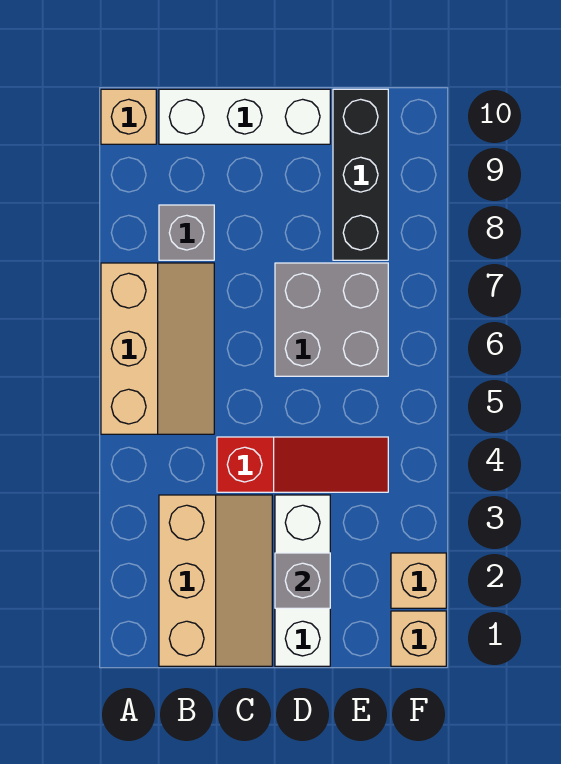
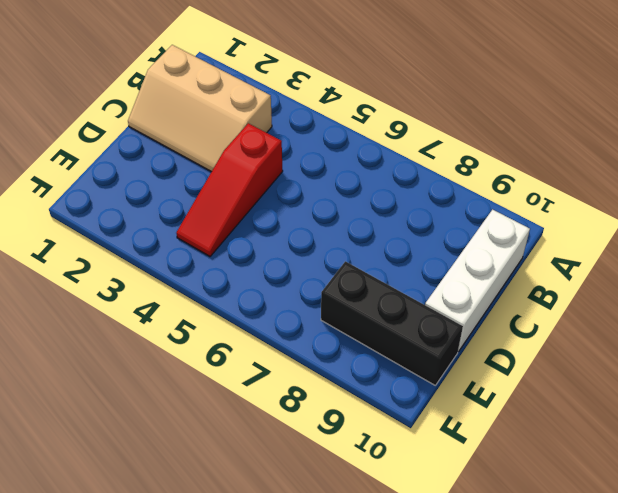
none -> tan 2x3 slope [101,263,214,434]
none -> tan 1x1 brick [101,89,156,144]
none -> grey 1x1 brick [159,205,214,260]

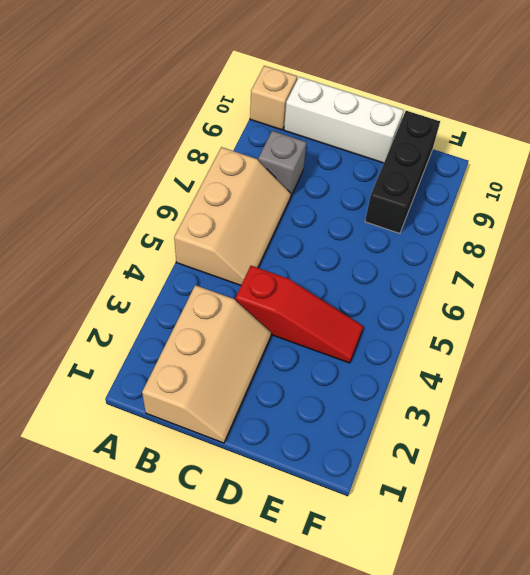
none -> white 1x3 brick [275,495,330,666]
none -> grey 2x2 brick [275,263,388,376]
none -> tan 1x1 brick [391,611,446,666]

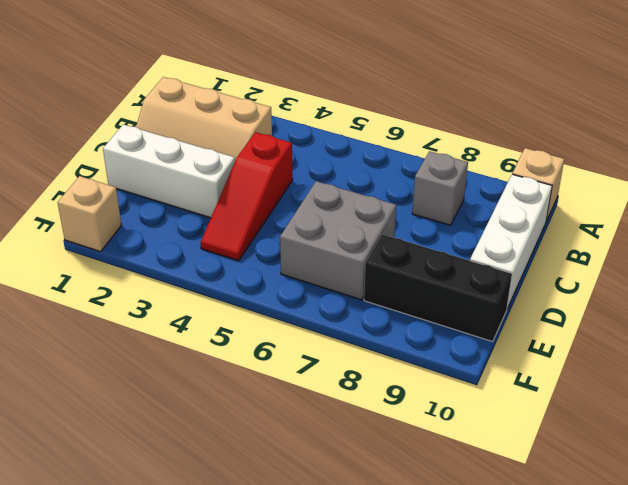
none -> tan 2x3 slope [101,263,214,434]
none -> tan 1x1 brick [391,553,446,608]
none -> grey 1x1 brick [275,553,330,608]

